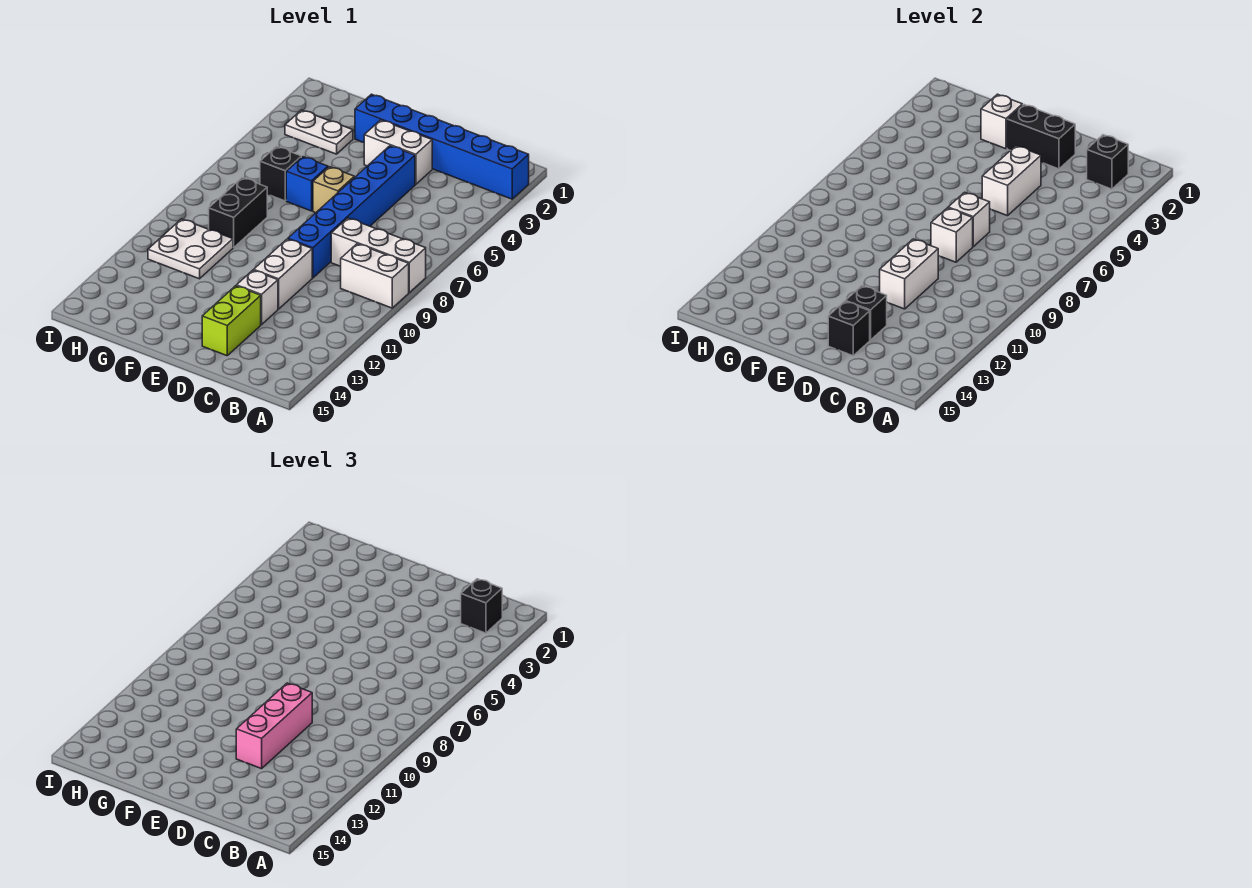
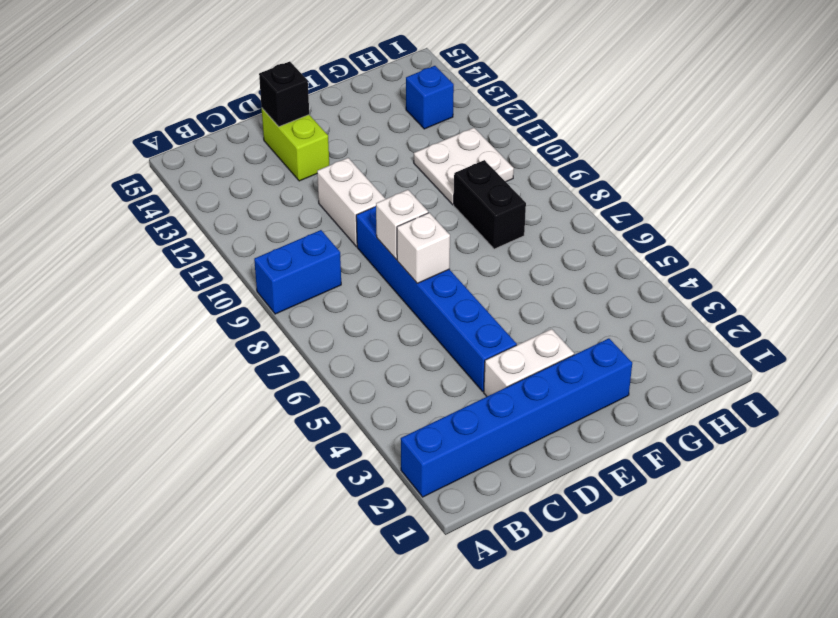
blue 1x2 brick [254,230,341,314] -> white 1x2 brick [341,244,409,308]
blue 1x1 brick [406,66,454,129] -> blue 1x1 brick moved to [286,157,328,211]
none -> white 1x3 brick [331,218,426,292]
none -> white 1x1 brick [236,270,278,325]
none -> tan 1x1 brick [313,167,354,213]

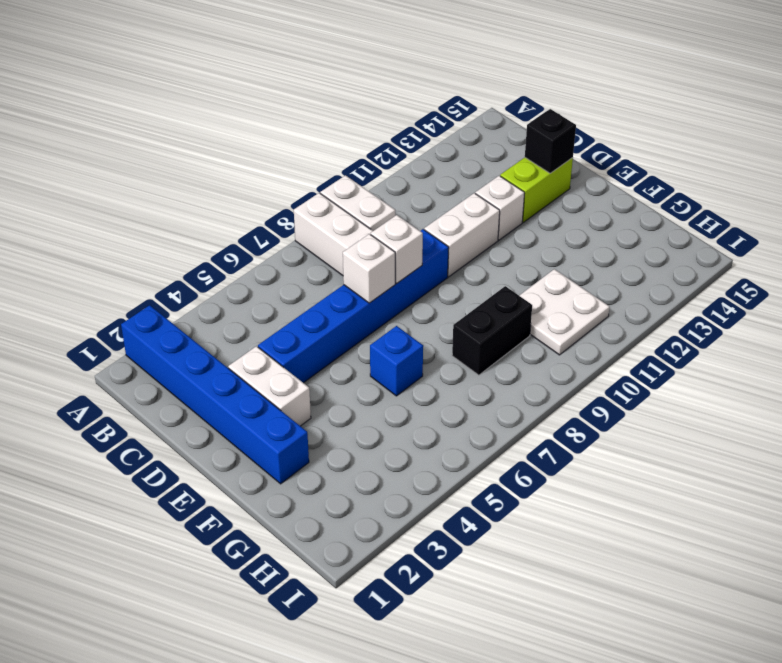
none -> tan 1x1 brick [313,167,354,213]
none -> white 1x2 plate [285,110,353,154]
none -> black 1x1 brick [260,147,301,201]

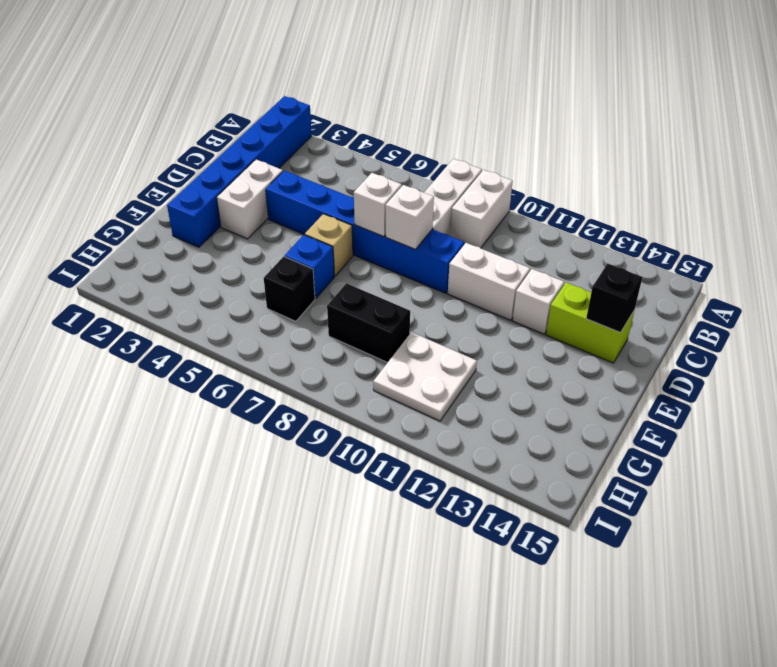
none -> white 1x2 plate [285,110,353,154]
none -> black 1x1 brick [1087,135,1128,189]
none -> black 1x2 brick [1007,105,1075,169]

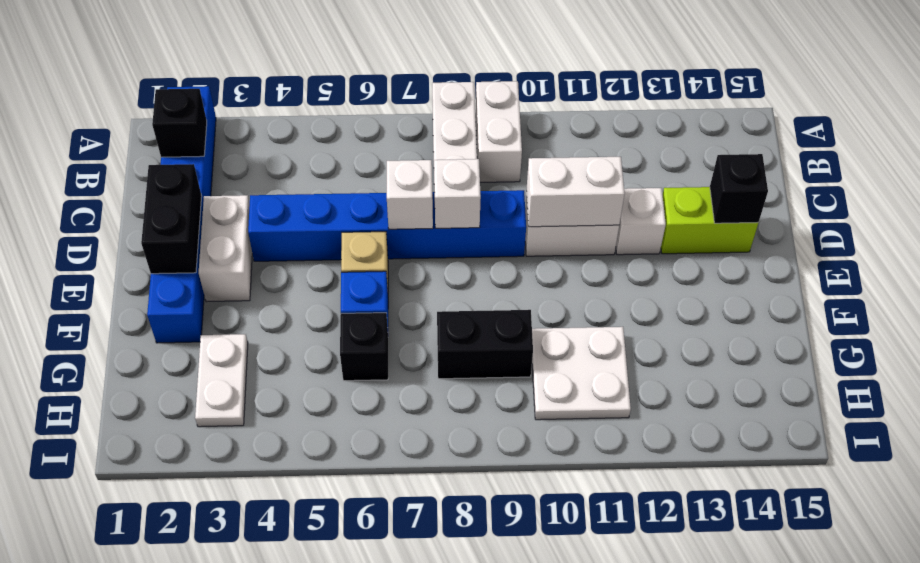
none -> white 1x2 brick [982,146,1041,216]
none -> black 1x1 brick [845,286,887,340]
none -> white 1x1 brick [981,94,1022,149]

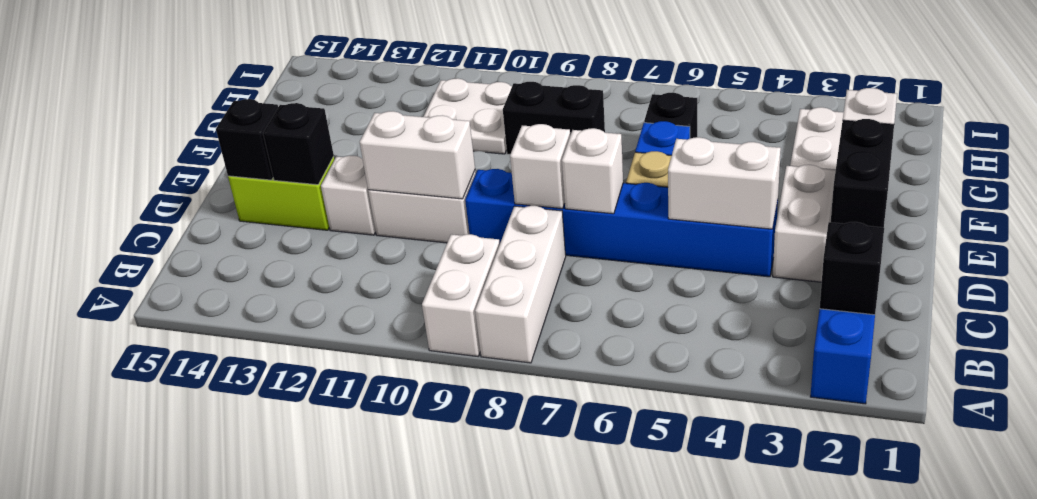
none -> black 1x1 brick [461,579,502,633]
none -> pink 1x3 brick [236,683,312,769]

